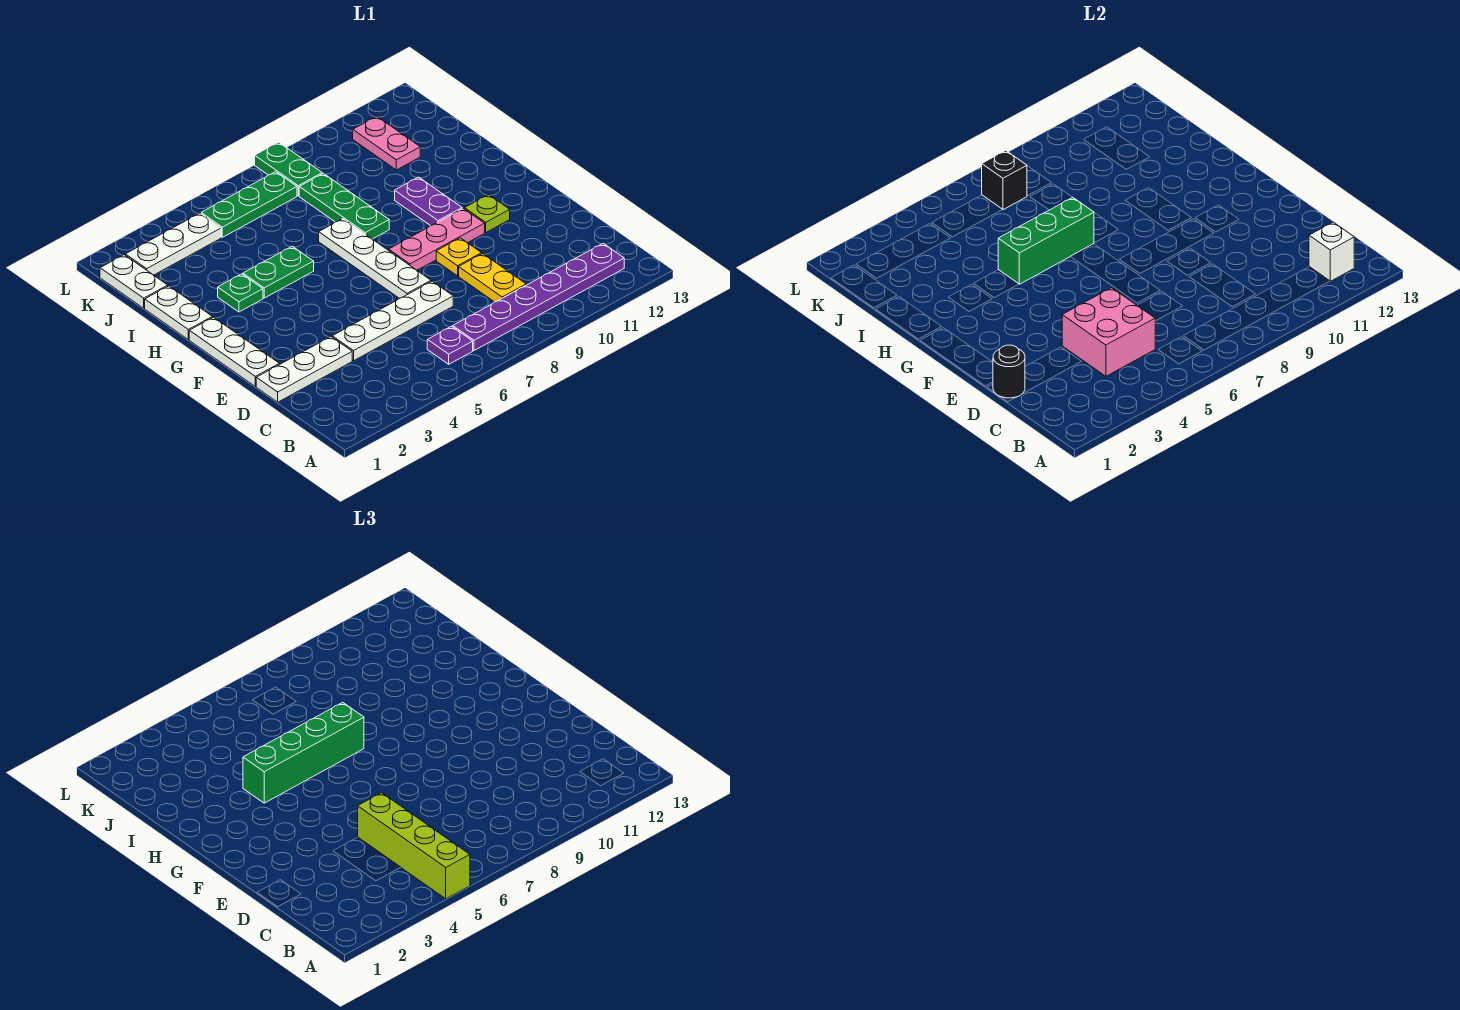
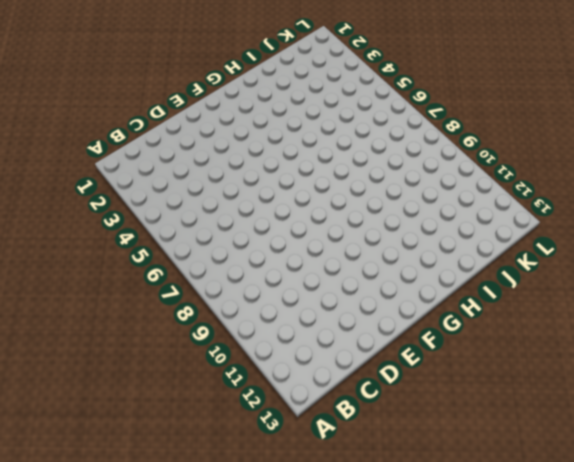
none -> purple 1x1 plate [427,326,473,364]
none -> purple 1x6 plate [453,243,624,350]
none -> yellow 1x2 plate [459,254,526,302]

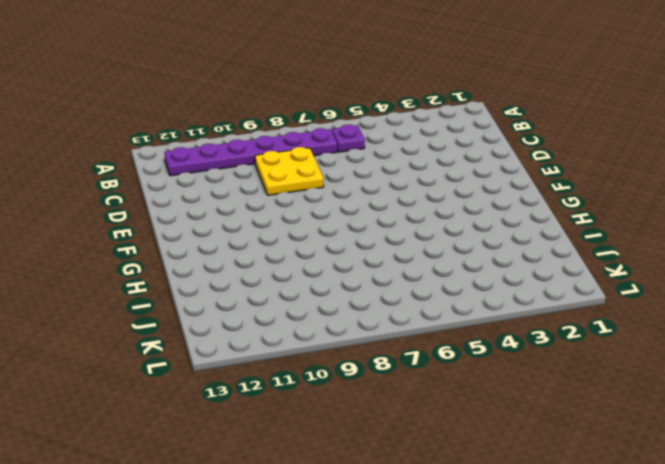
yellow 2x2 plate [255,147,324,195] -> yellow 1x2 plate [459,254,526,302]
none -> white 1x3 plate [256,337,352,402]
none -> white 1x4 plate [332,281,453,361]
none -> white 1x3 plate [189,317,279,387]

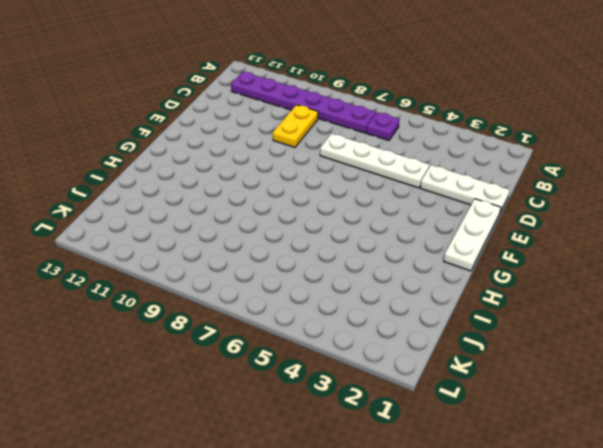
none -> white 1x4 plate [319,219,431,298]
none -> yellow 1x1 plate [436,238,482,276]
none -> pink 1x3 plate [389,208,485,270]

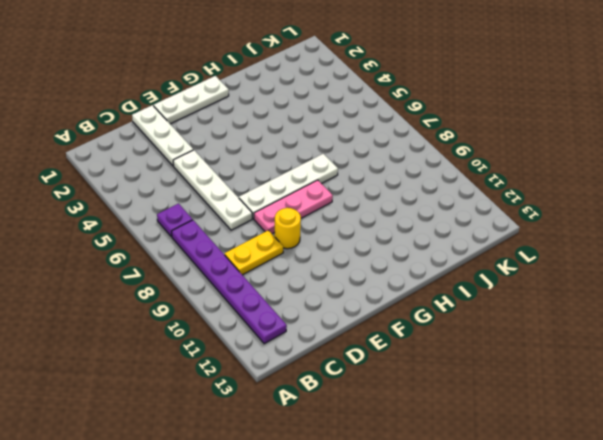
pink 1x3 plate [254,180,333,234] -> pink 1x3 plate turned to [389,208,485,270]
yellow 1x1 round brick [274,208,301,249] -> yellow 1x1 plate [436,238,482,276]
none -> lime 1x1 plate [464,195,510,232]
none -> purple 1x2 plate [395,177,462,226]
none -> white 1x2 plate [145,286,212,340]

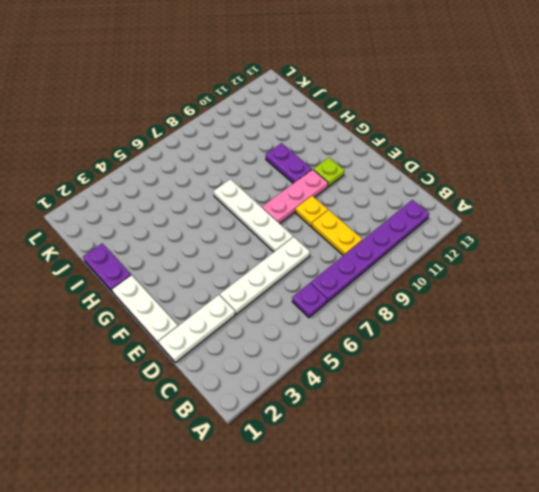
purple 1x2 plate [83,243,131,293] -> white 1x2 plate [145,286,212,340]
none -> green 1x1 plate [218,274,263,312]
none -> green 1x2 plate [243,246,314,298]
none -> green 1x3 plate [299,173,389,239]

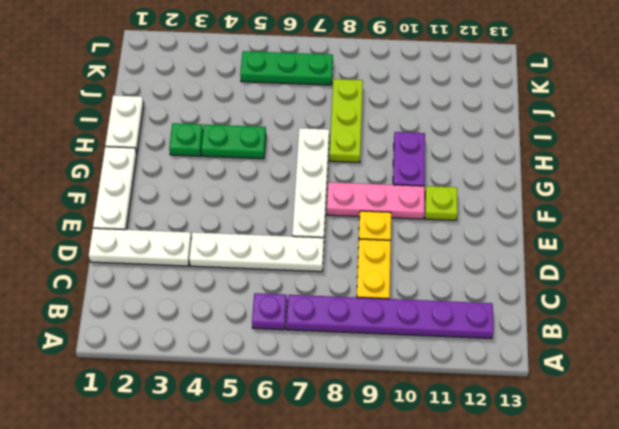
lime 1x3 plate [329,79,363,163] -> green 1x3 plate [299,173,389,239]
none -> white 1x2 plate [100,255,168,308]
none -> pink 1x2 plate [353,116,420,170]
none -> white 1x3 plate [125,213,221,275]

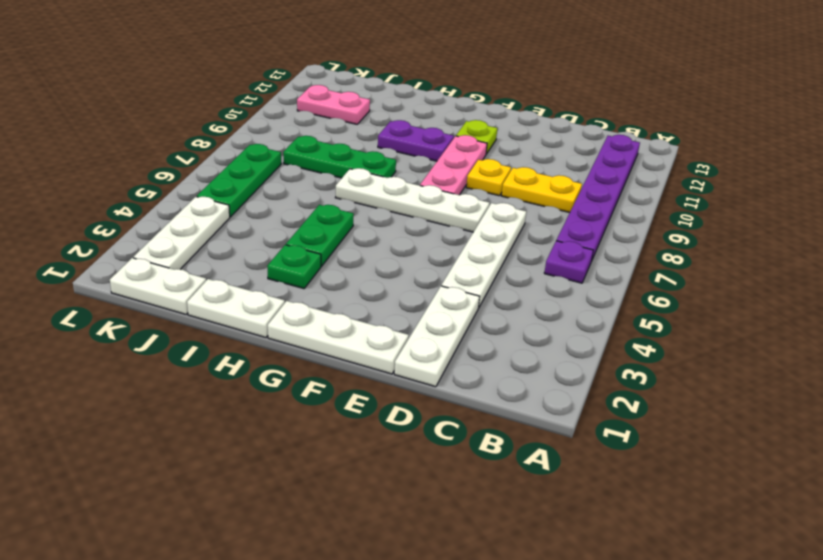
none -> green 1x2 plate [255,142,322,196]
none -> white 1x1 brick [1309,222,1354,281]
none -> pink 2x2 brick [1062,288,1155,376]

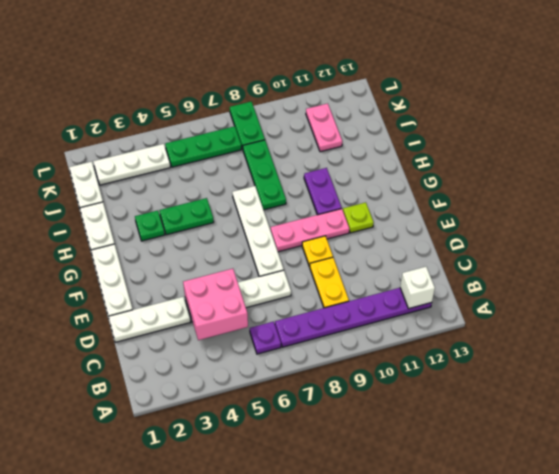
none -> black 1x1 round brick [993,345,1025,398]
none -> green 1x3 brick [998,197,1094,284]
none -> black 1x1 brick [982,151,1027,210]

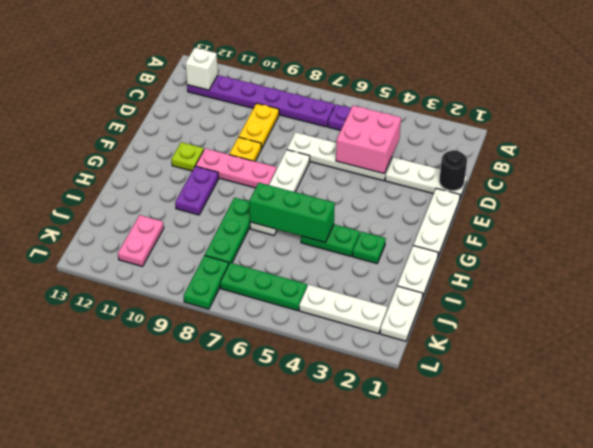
none -> black 1x1 brick [982,151,1027,210]
none -> lime 1x4 brick [358,793,470,899]
none -> green 1x4 brick [243,702,364,803]

